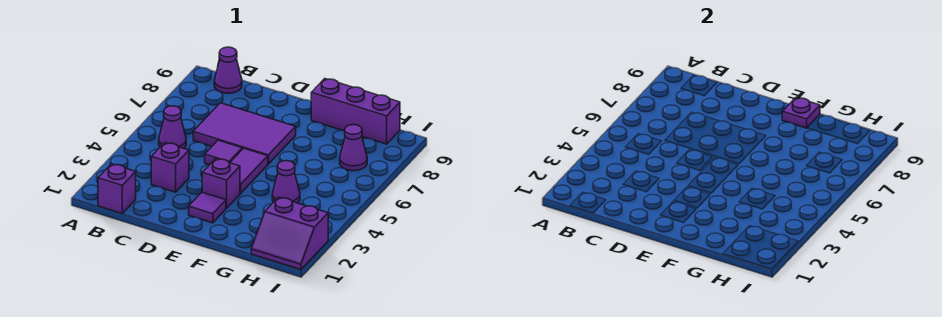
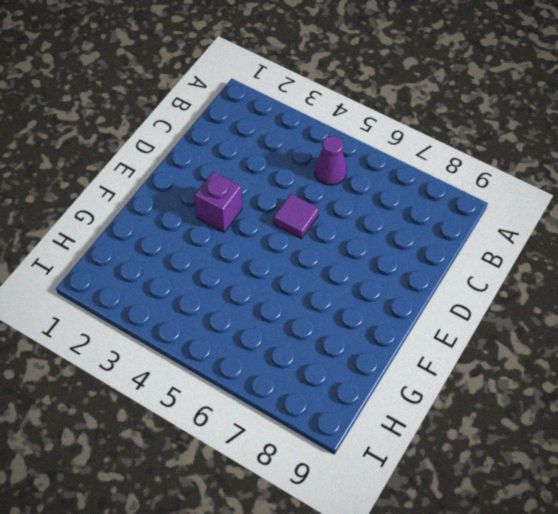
none -> purple 1x1 brick [98,164,136,213]
none -> purple 1x1 cone [214,47,242,93]
none -> purple 1x1 brick [151,143,189,192]

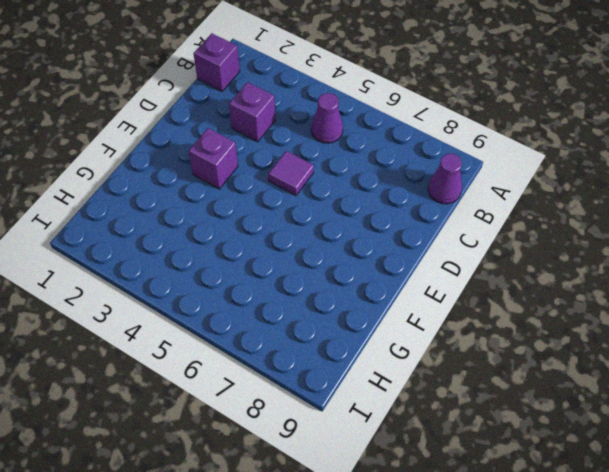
none -> purple 2x3 tile [193,103,296,164]
none -> purple 1x1 tile [189,192,226,223]
none -> purple 1x2 tile [230,148,268,194]

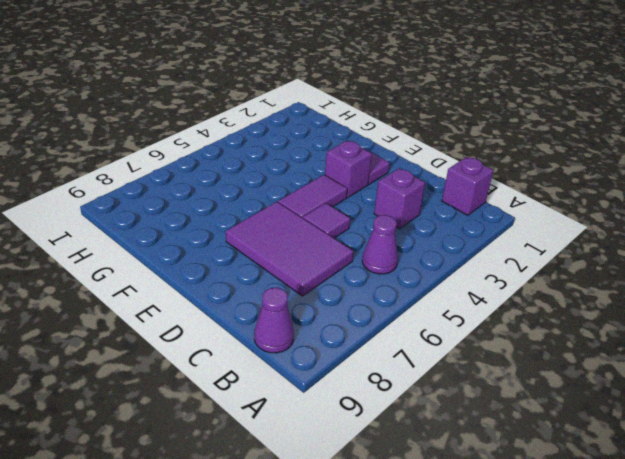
none -> purple 1x3 brick [311,79,400,144]
none -> purple 1x1 cone [272,161,300,203]
none -> purple 2x2 slope [251,197,328,270]

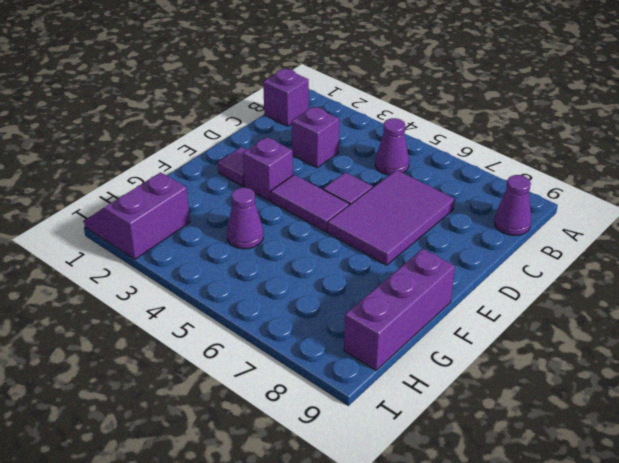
none -> purple 1x1 cone [340,125,367,171]
none -> purple 1x1 plate [782,98,820,128]

